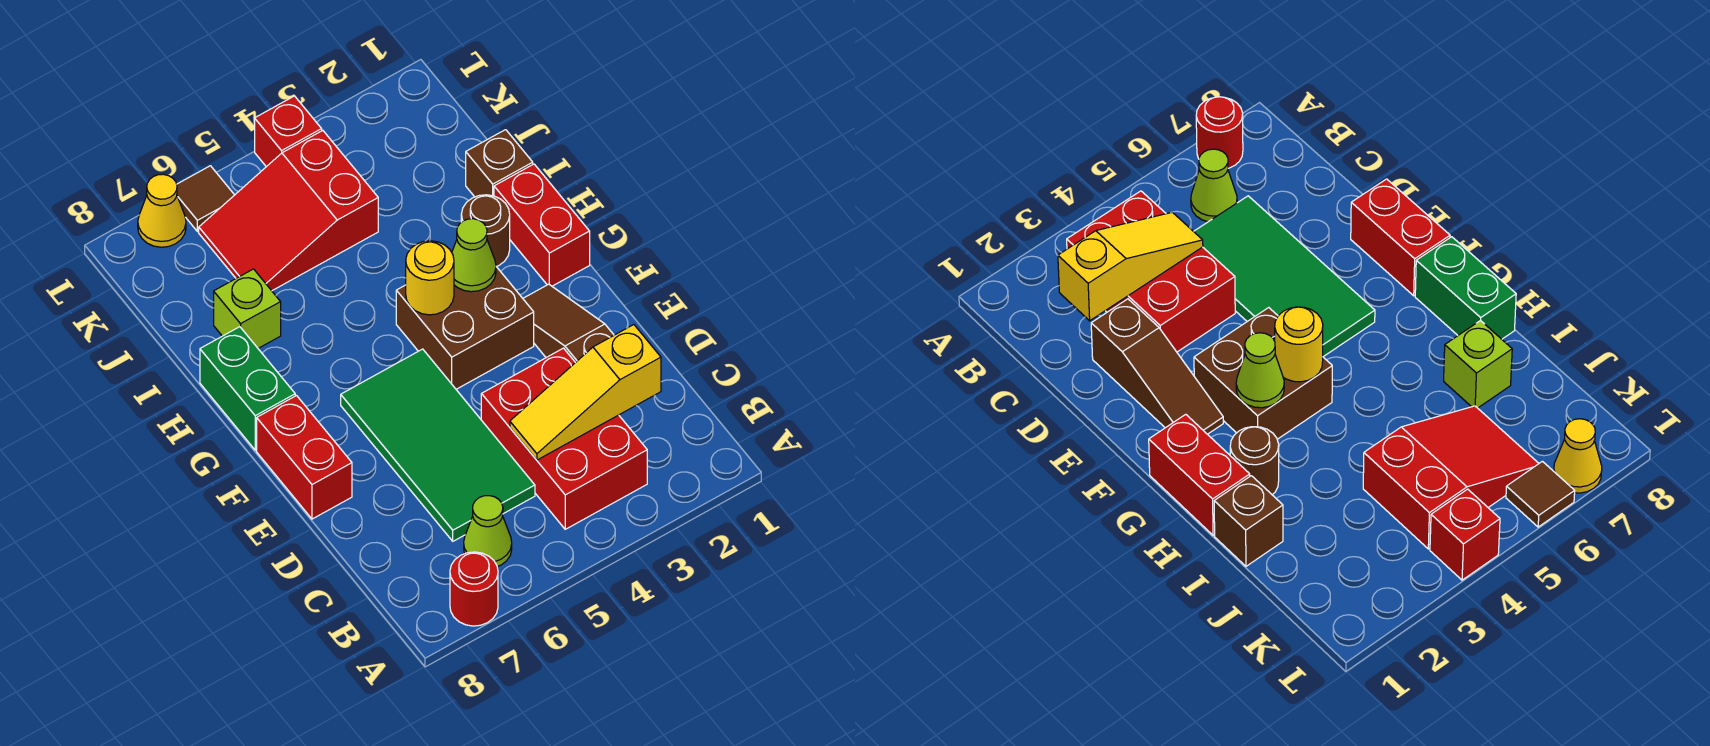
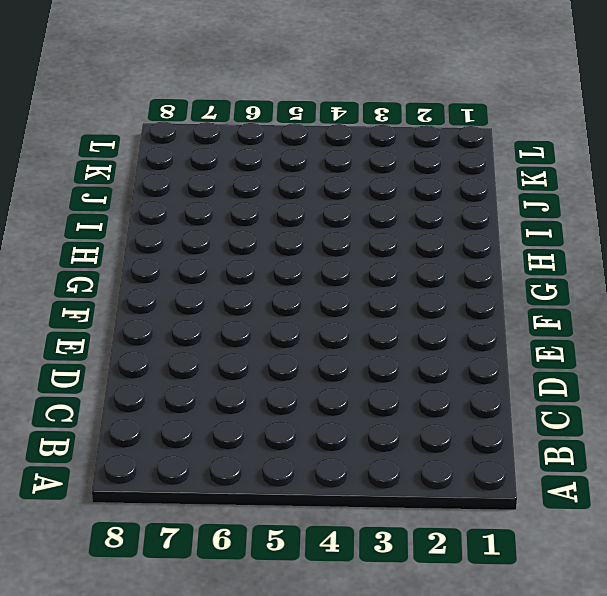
none -> red 1x1 round brick [450,552,498,626]
none -> red 2x3 brick [481,348,647,529]
none -> lime 1x1 cone [464,496,512,566]

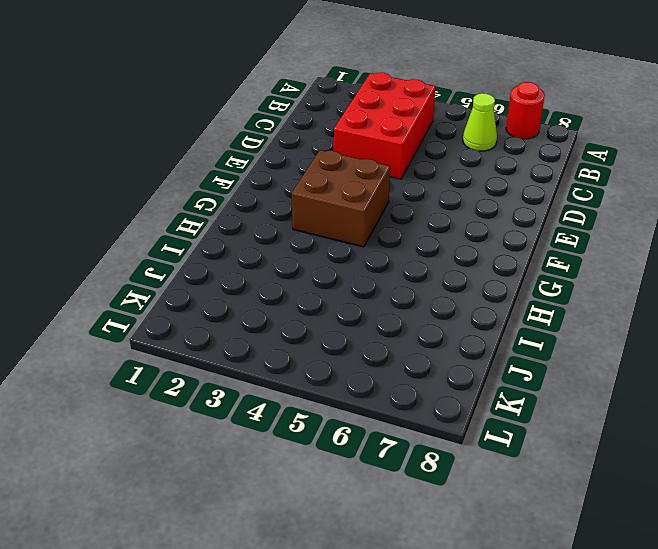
none -> green 2x4 tile [341,349,535,541]
none -> brown 1x3 slope [523,284,614,363]
none -> red 1x2 brick [257,396,352,519]

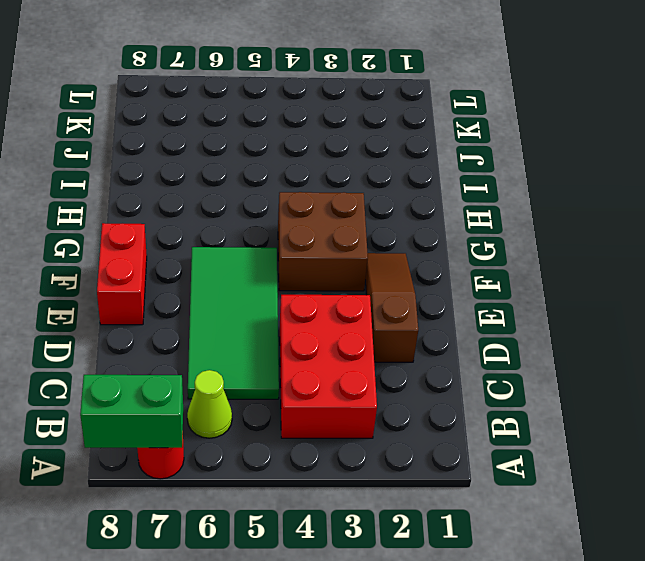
green 1x2 brick [80,375,183,448] -> green 1x2 brick turned to [200,327,295,450]
none -> red 1x2 brick [494,164,590,286]
none -> brown 1x1 round brick [461,195,510,266]
none -> brown 1x1 brick [466,130,533,197]

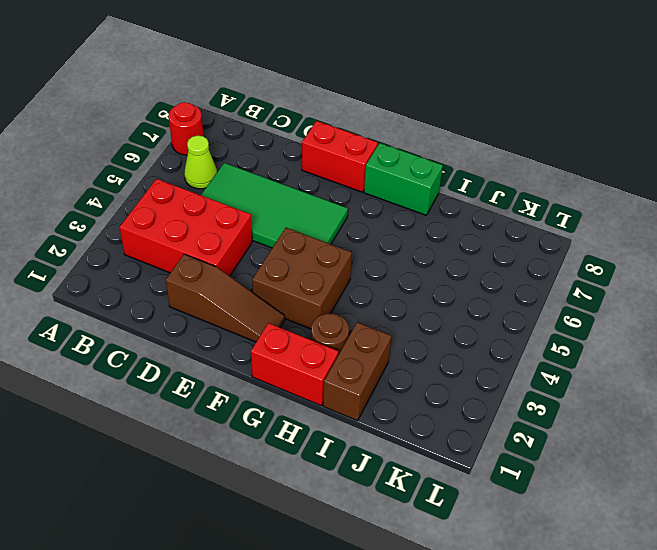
brown 1x2 brick [323,322,392,421] -> brown 1x1 brick [466,130,533,197]
none -> lime 1x1 brick [214,269,281,348]
none -> red 2x3 slope [199,130,378,291]
none -> red 1x1 brick [255,96,322,167]

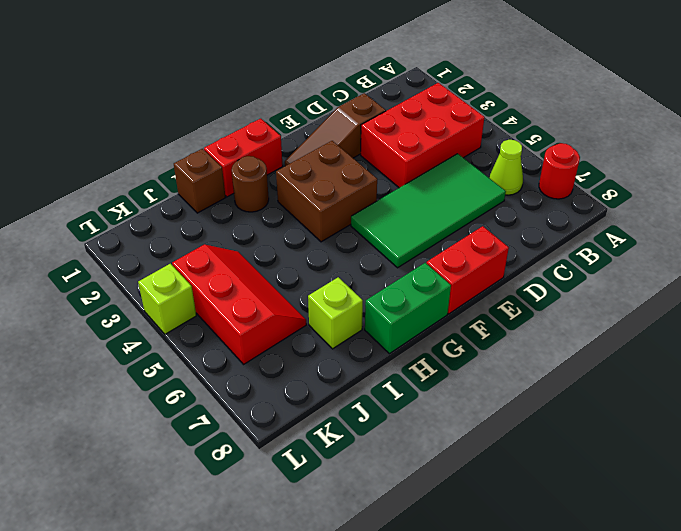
red 2x3 slope [172,245,306,364] -> red 2x3 slope turned to [199,130,378,291]
lime 1x1 brick [138,264,196,334] -> red 1x1 brick [255,96,322,167]
none -> brown 1x1 tile [177,166,234,232]
none -> yellow 1x1 cone [138,174,186,247]
none -> yellow 1x3 slope [510,325,661,460]

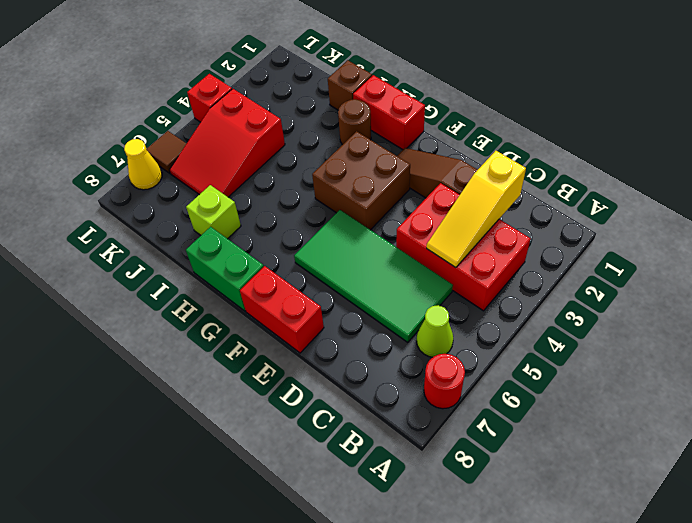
none -> lime 1x1 cone [452,219,496,292]
none -> yellow 1x1 round brick [406,241,454,315]

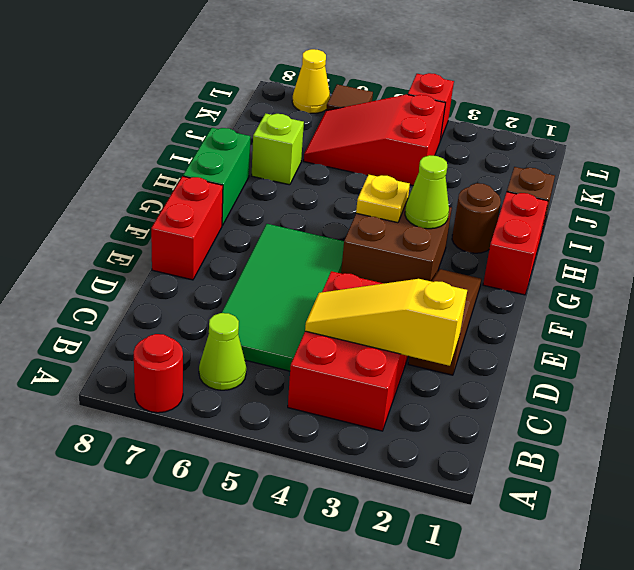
yellow 1x1 plate [356,175,410,223] -> yellow 1x1 round brick [406,241,454,315]

